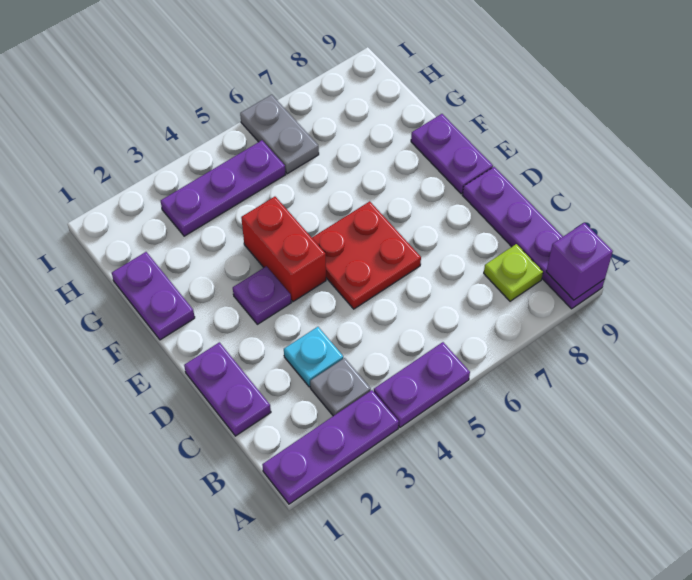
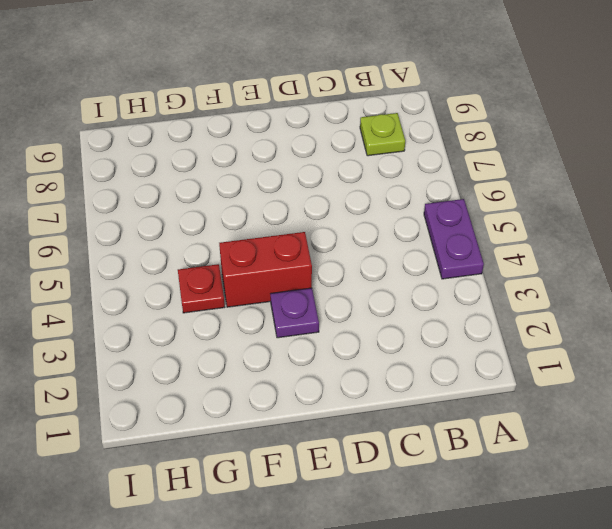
red 1x1 plate [178,264,225,313] -> none
none -> purple 1x3 plate [262,390,399,504]
none -> purple 1x4 plate [463,167,605,309]
none -> grey 1x1 plate [310,358,371,416]

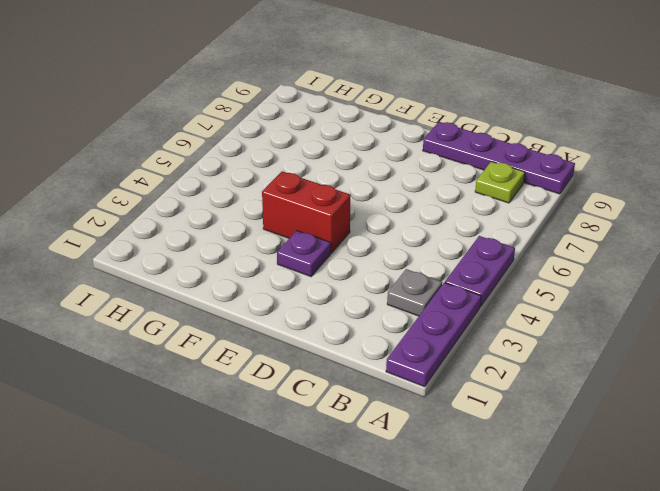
none -> purple 1x2 plate [184,342,271,436]
none -> cyan 1x1 plate [284,327,343,387]
none -> red 2x2 plate [312,201,421,309]

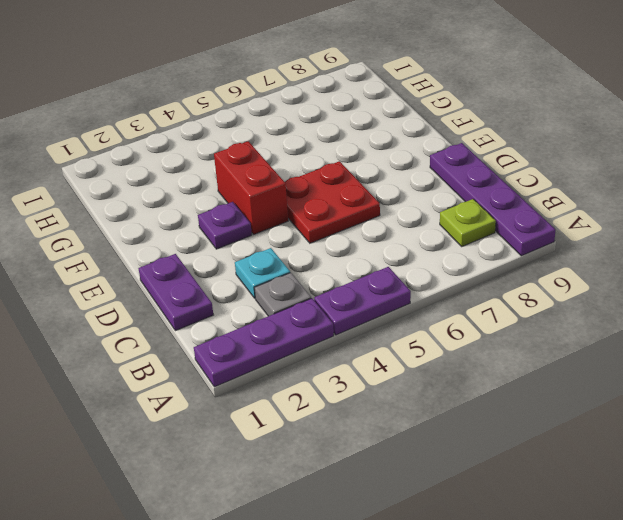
none -> purple 1x2 plate [411,114,493,194]
none -> purple 1x2 plate [112,252,195,340]
none -> purple 1x3 plate [161,140,286,236]

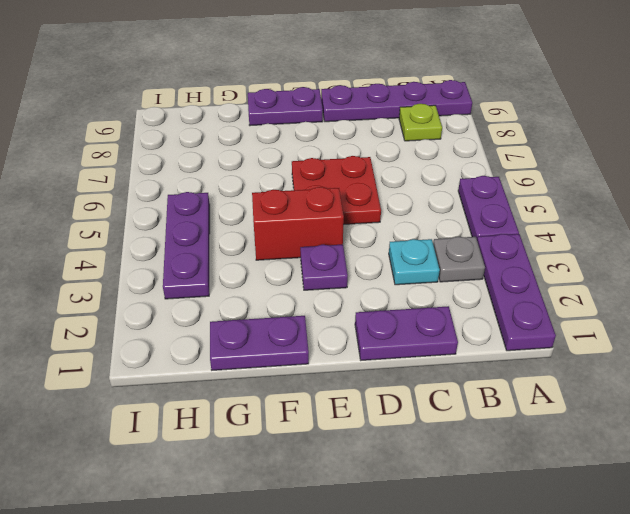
none -> grey 1x2 plate [240,95,319,174]
none -> purple 1x1 brick [546,223,613,300]

